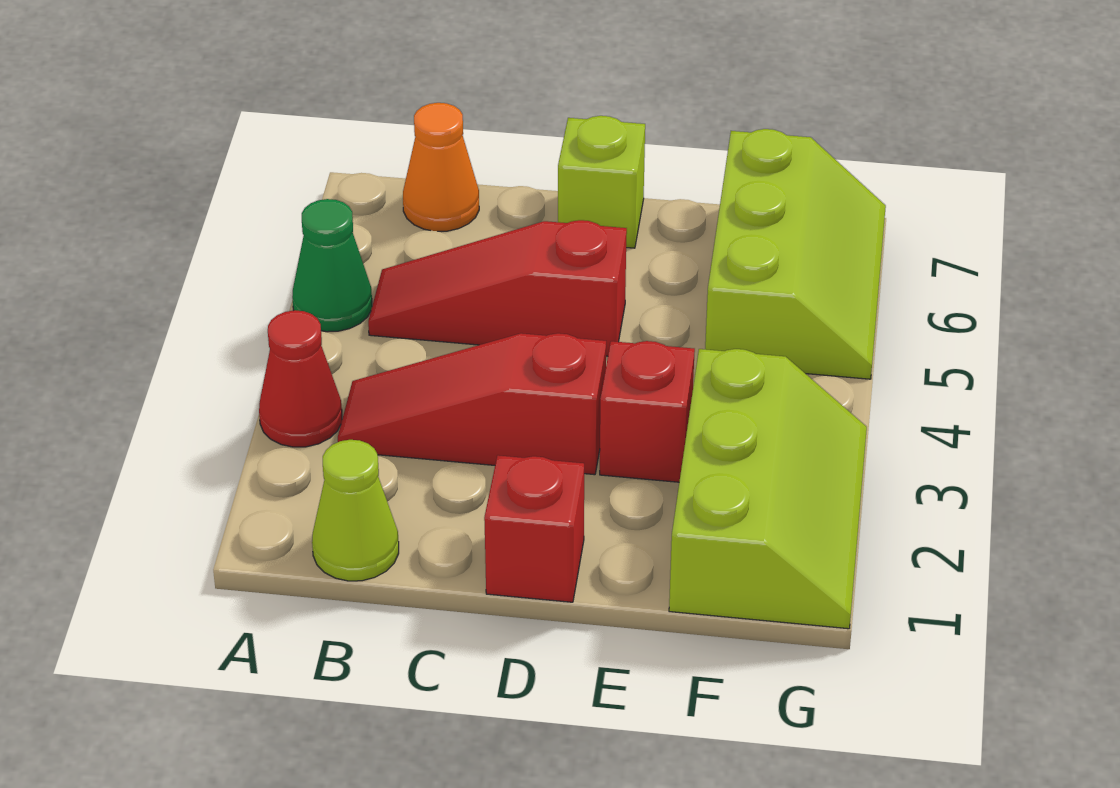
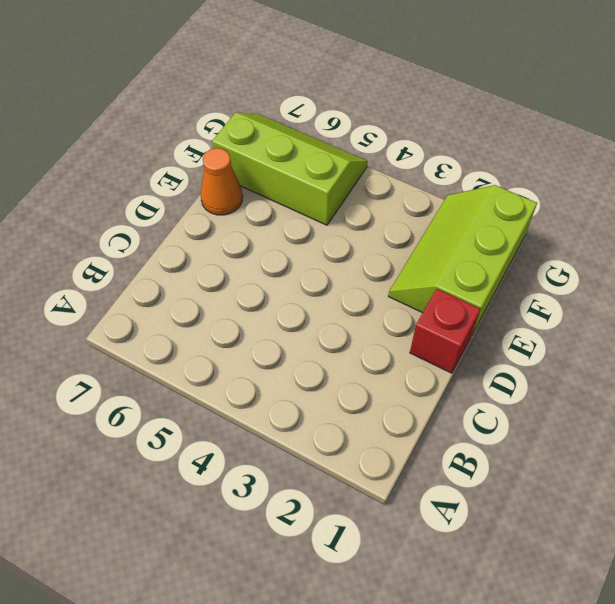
lime 2x3 slope [388,185,537,334] -> lime 2x3 slope turned to [669,349,867,629]
orange 1x1 cone [200,148,243,215] -> orange 1x1 cone moved to [403,103,479,231]
none -> red 1x1 cone [259,310,342,447]
none -> green 1x1 cone [292,199,372,332]

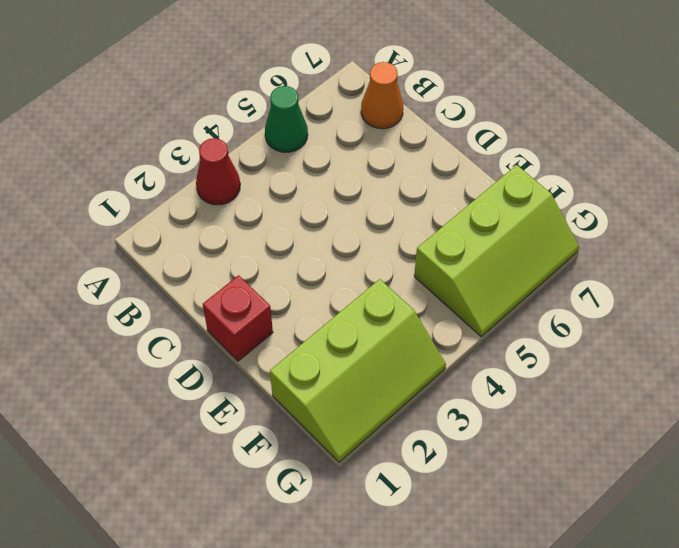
none -> lime 1x1 cone [312,440,399,581]
none -> red 1x3 slope [338,333,606,475]

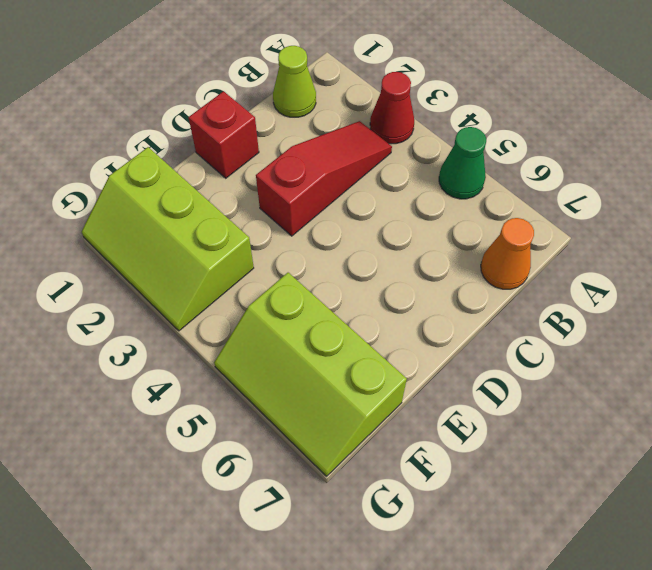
none -> red 1x3 slope [368,220,627,356]
none -> lime 1x1 brick [558,116,645,248]

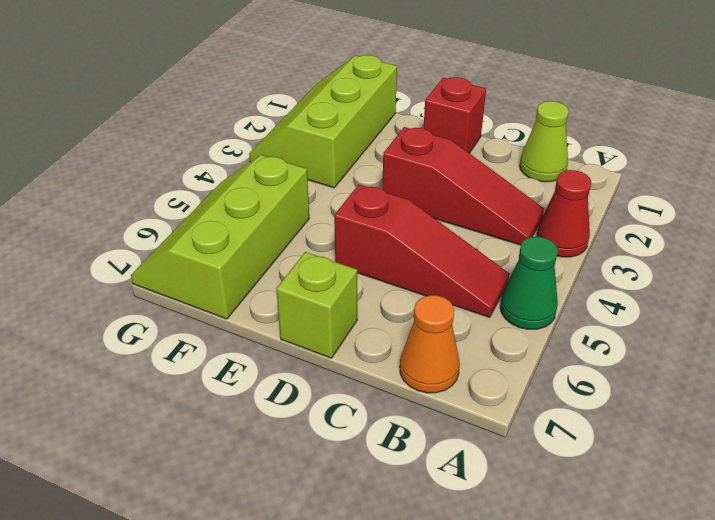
none -> red 1x1 brick [600,341,695,482]

